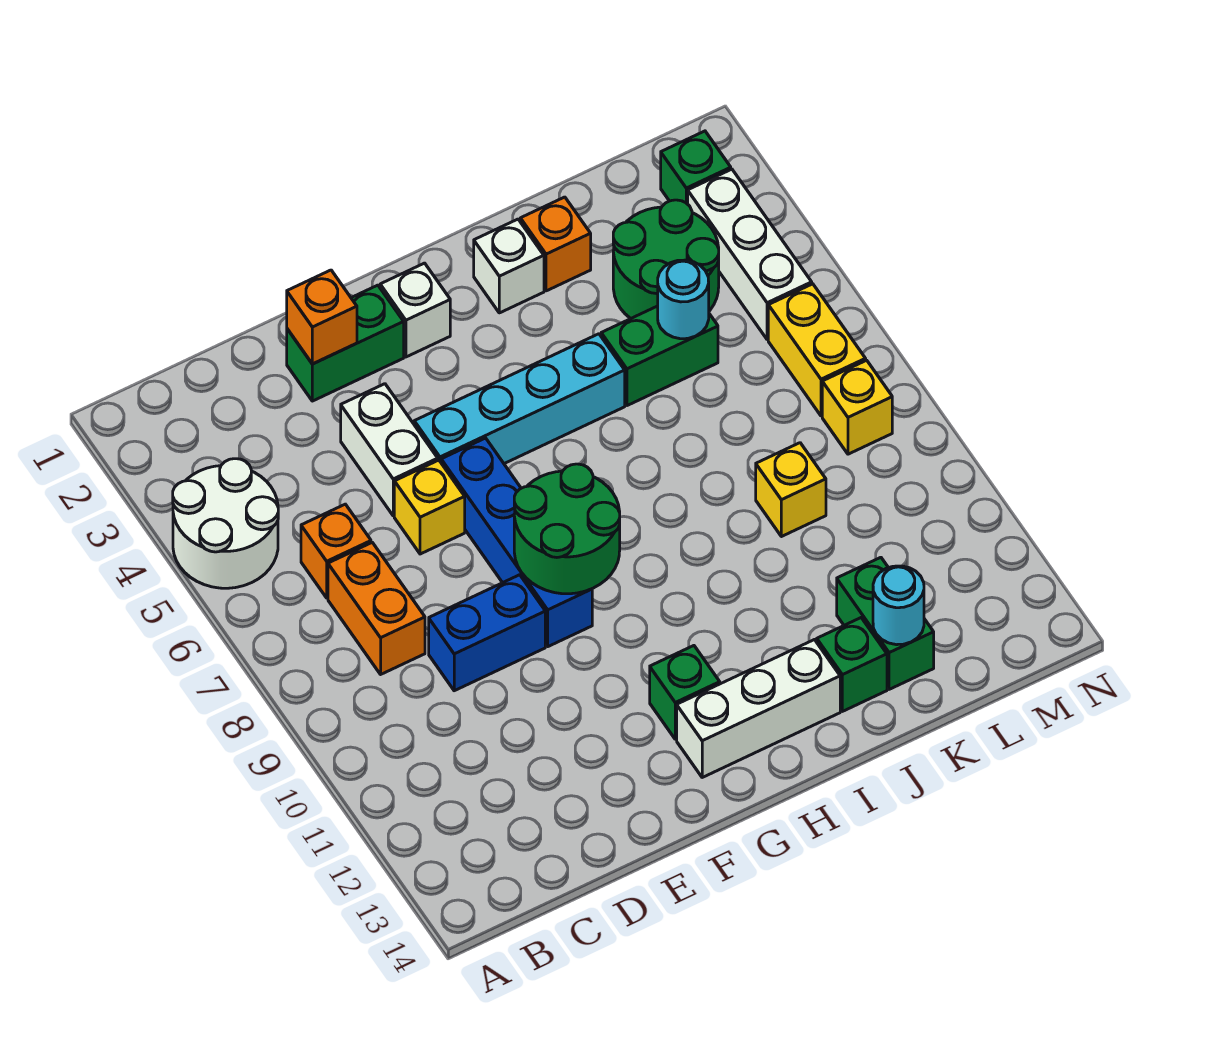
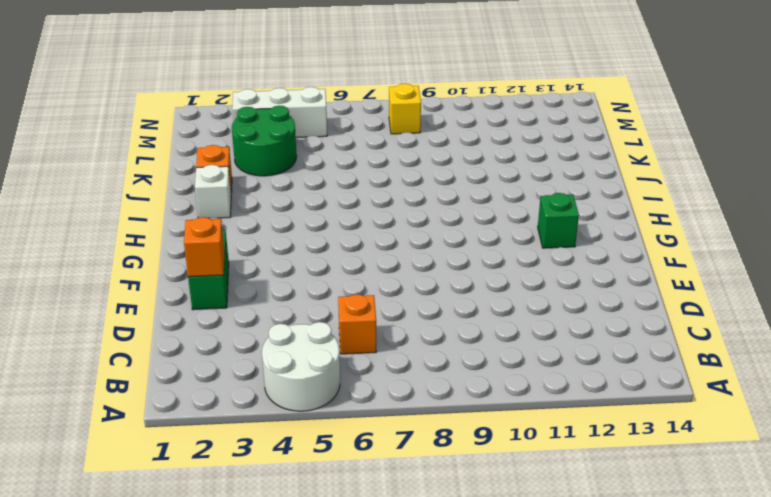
none -> orange 1x2 brick [328,543,425,674]
none -> blue 1x2 brick [429,575,545,691]
none -> white 1x2 brick [341,384,438,516]

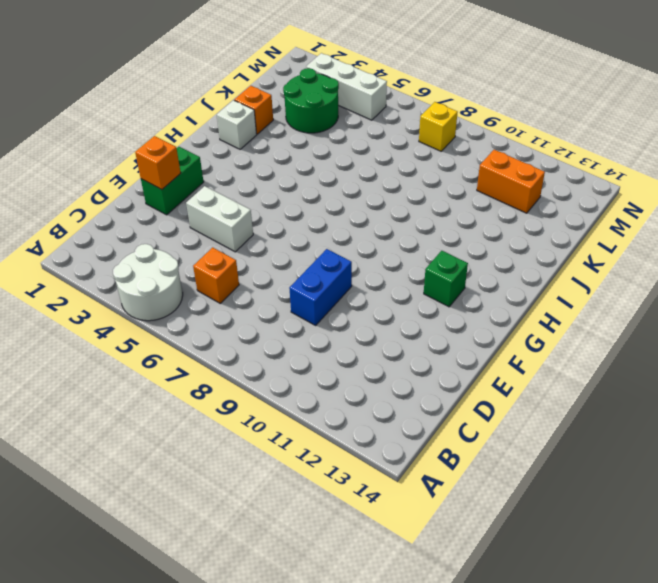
orange 1x2 brick [477,149,545,213] -> orange 1x2 brick moved to [328,543,425,674]
none -> yellow 1x1 brick [394,460,465,554]
none -> cyan 1x4 brick [414,334,625,464]
none -> blue 1x4 brick [441,438,592,647]

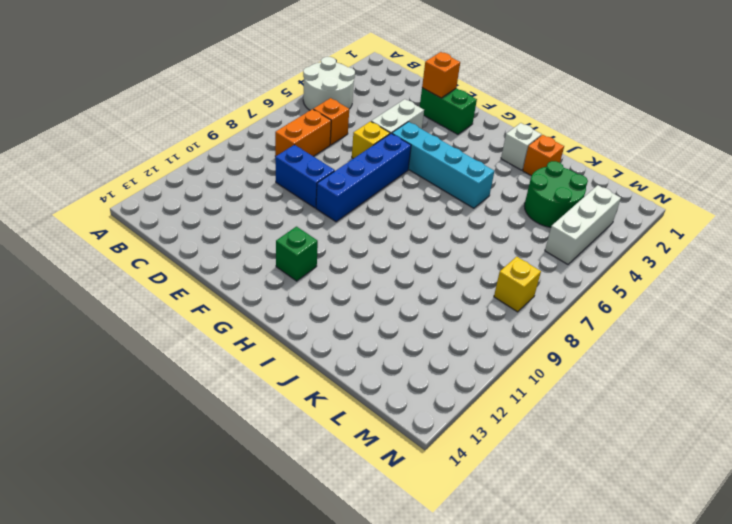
none -> white 1x1 brick [380,263,450,357]
none -> white 1x3 brick [677,640,840,777]
none -> green 1x2 brick [601,306,718,406]

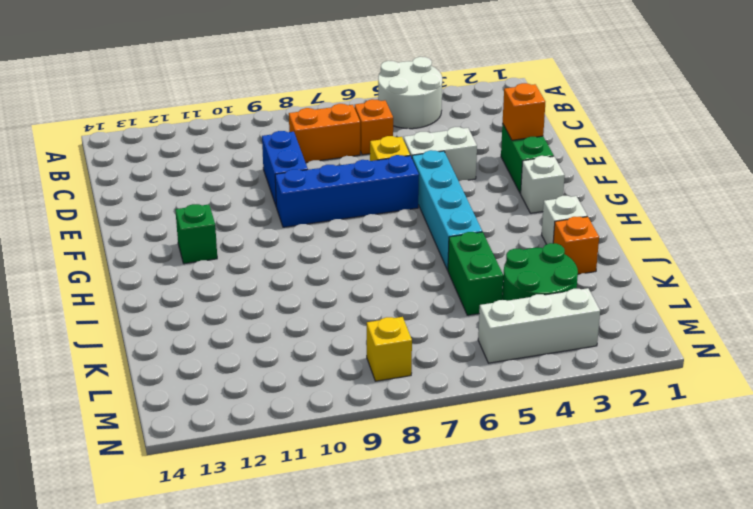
none -> white 1x3 brick [677,640,840,777]
none -> green 1x1 brick [817,618,887,711]
none -> yellow 1x1 brick [756,443,826,537]

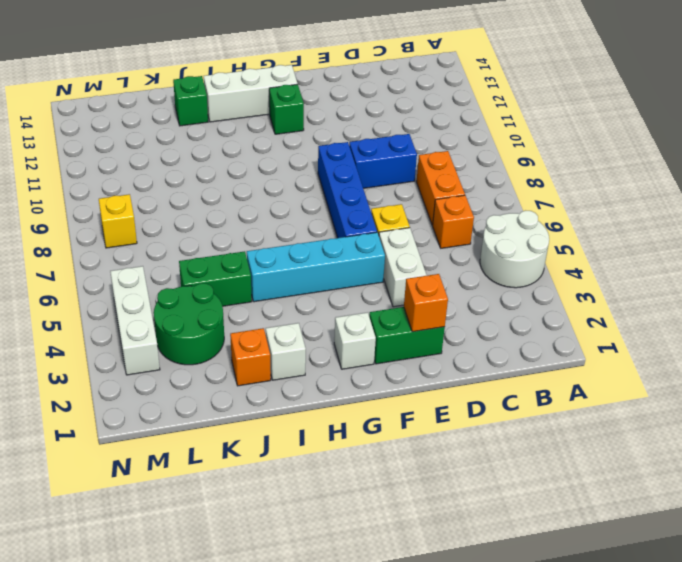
none -> yellow 1x1 brick [756,443,826,537]
none -> green 1x2 brick [837,557,934,689]
none -> green 1x1 brick [661,131,731,204]

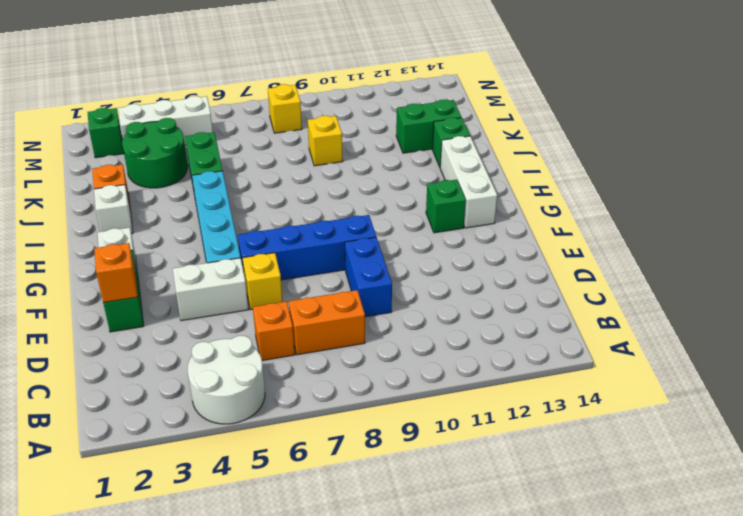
none -> yellow 1x2 brick [768,284,866,416]
none -> green 2x2 round brick [514,464,620,594]
none -> cyan 1x1 round brick [658,260,709,339]

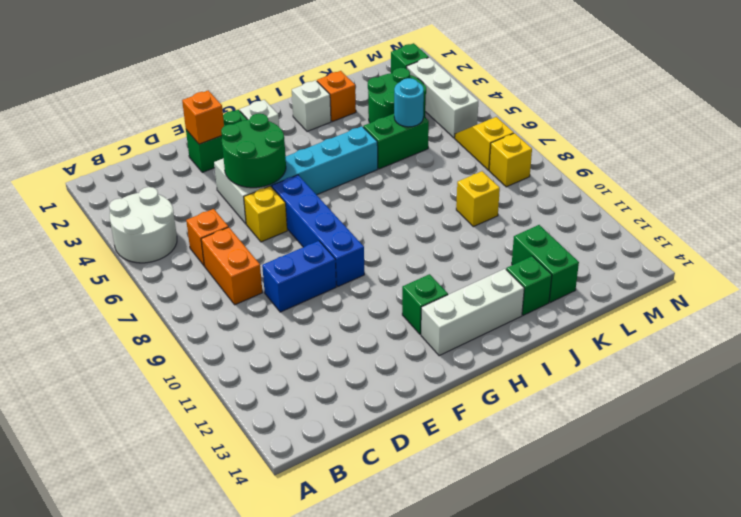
green 2x2 round brick [221,114,286,188] -> green 2x2 round brick moved to [514,464,620,594]
yellow 1x2 slope [455,117,514,170] -> yellow 1x2 brick [768,284,866,416]
none -> cyan 1x1 round brick [873,566,924,645]

